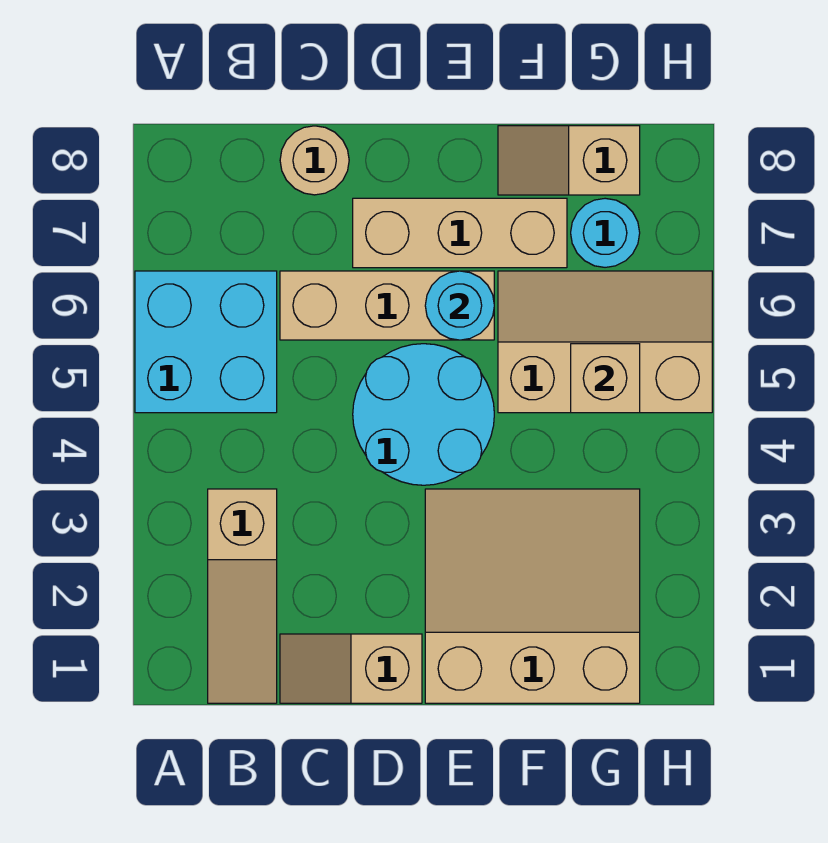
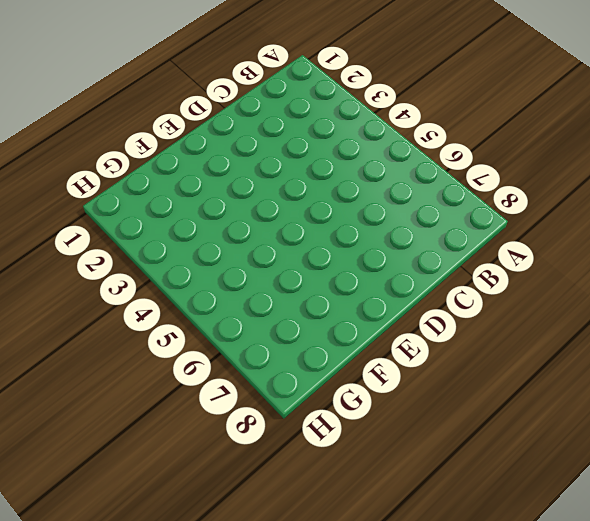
none -> cyan 2x2 brick [135,271,277,413]
none -> tan 1x3 slope [208,489,277,703]
none -> tan 1x2 slope [280,634,422,703]

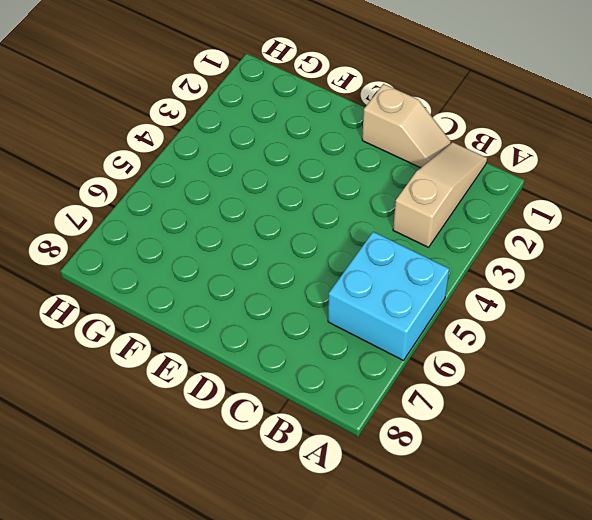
none -> tan 1x3 brick [280,271,494,340]
none -> tan 1x1 round brick [280,126,349,195]
none -> cyan 2x2 round brick [353,344,494,485]

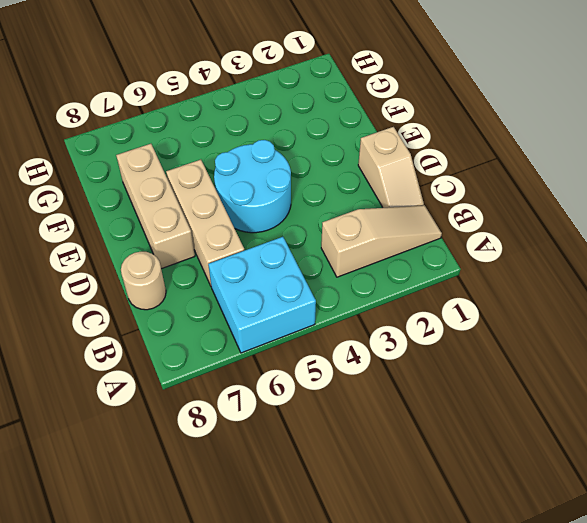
none -> tan 3x3 slope [425,489,640,703]
none -> tan 2x3 slope [498,271,712,413]
none -> tan 1x2 slope [498,126,640,195]

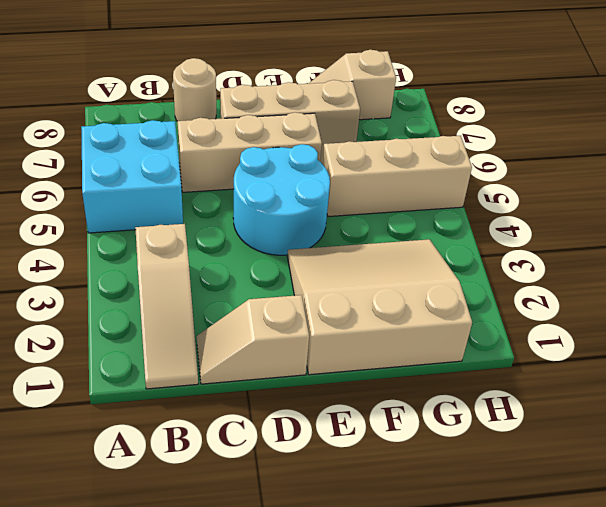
none -> cyan 1x1 round brick [571,198,640,267]
none -> cyan 1x1 round brick [425,271,494,340]
none -> tan 1x1 brick [571,344,640,413]

